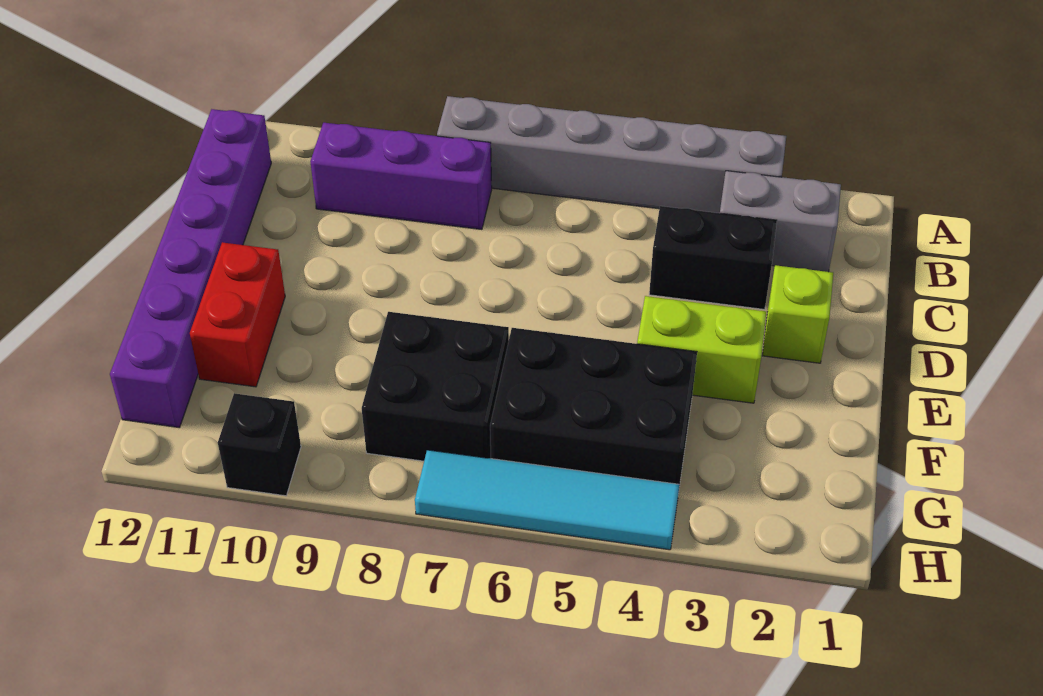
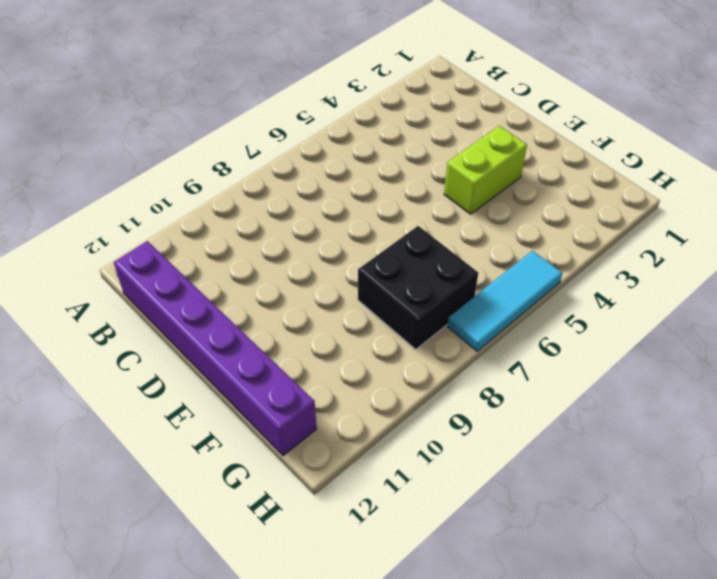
cyan 1x3 tile [447,251,562,351] -> cyan 1x4 tile [415,450,679,550]
none -> grey 1x6 brick [437,96,786,213]
none -> grey 1x2 brick [720,171,841,272]
none -> purple 1x3 brick [310,123,492,230]

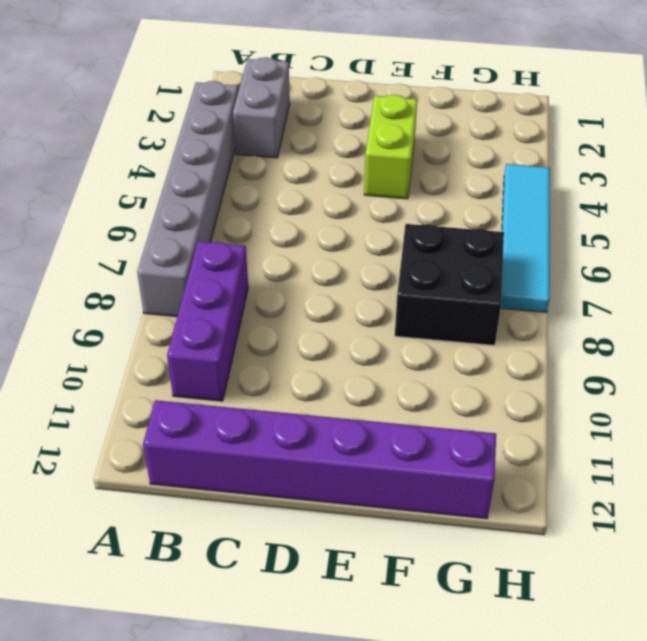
none -> black 1x2 brick [649,206,777,309]
none -> lime 1x1 brick [763,265,833,363]
none -> red 1x2 brick [190,242,285,387]

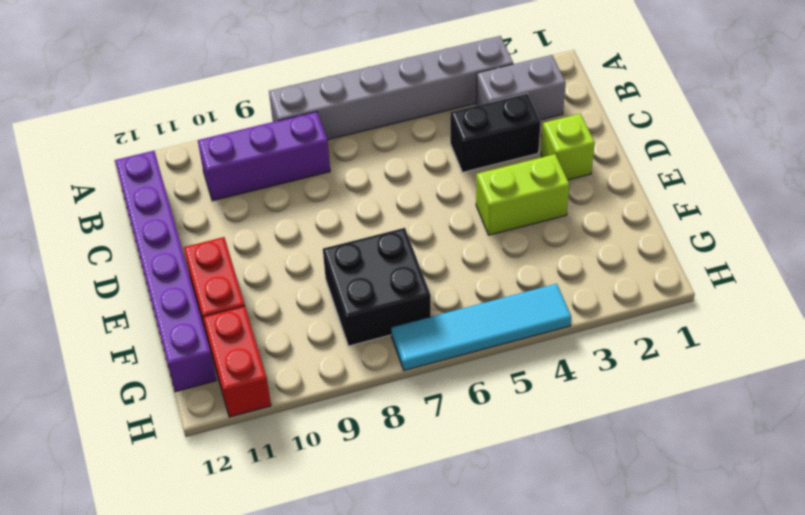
red 1x2 brick [203,306,271,417] -> none
none -> black 2x3 brick [490,328,697,486]
none -> black 1x1 brick [218,393,301,496]

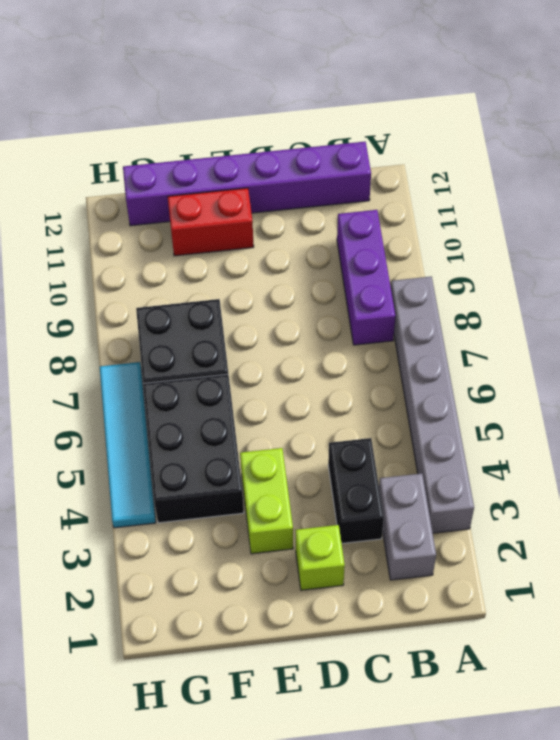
none -> black 1x1 brick [218,393,301,496]

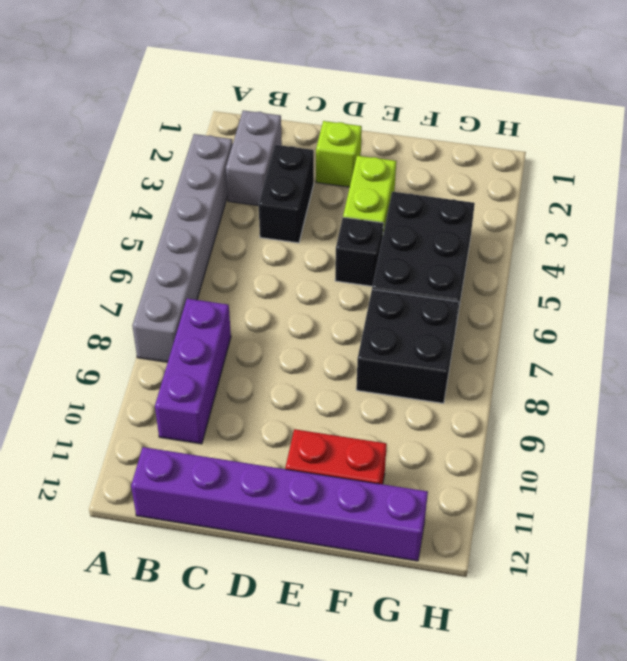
black 1x1 brick [335,217,383,286] -> black 1x1 brick moved to [218,393,301,496]
none -> cyan 1x4 tile [415,450,679,550]

